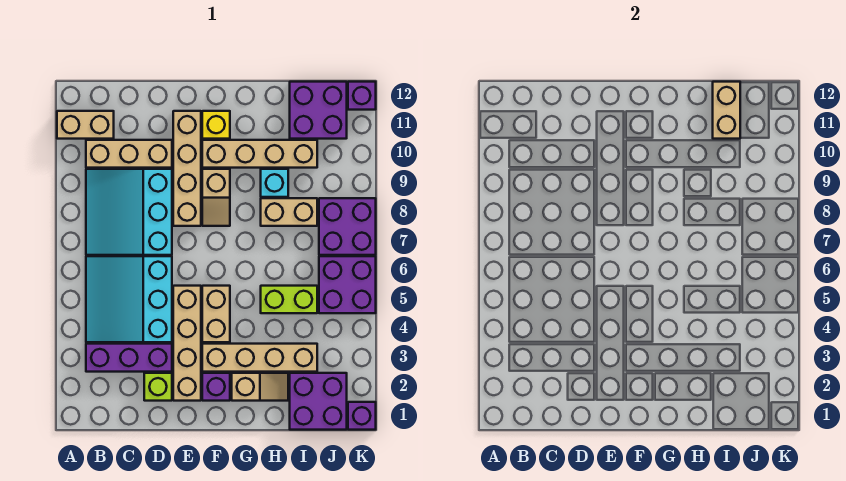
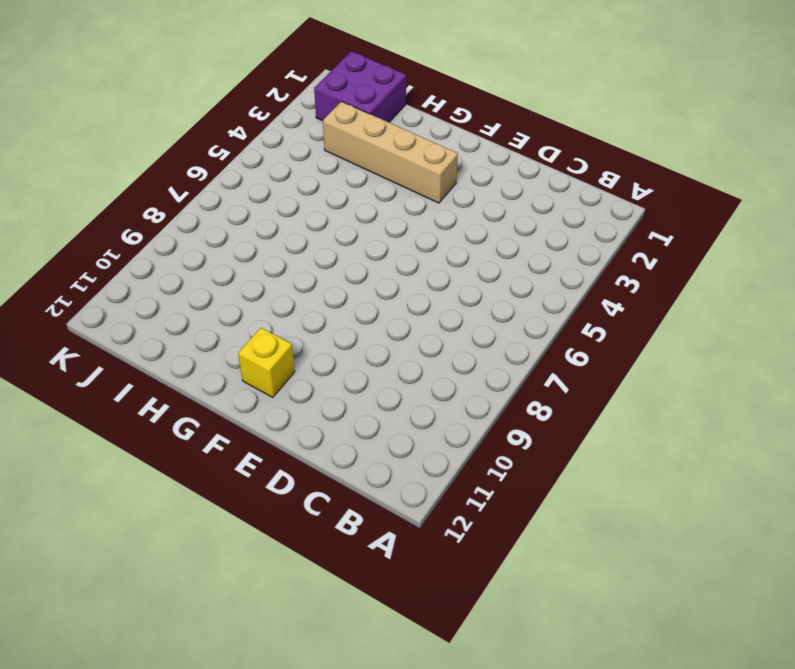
none -> tan 1x2 brick [57,111,114,139]
none -> purple 1x3 brick [86,344,172,372]
none -> cyan 3x3 slope [86,256,172,342]

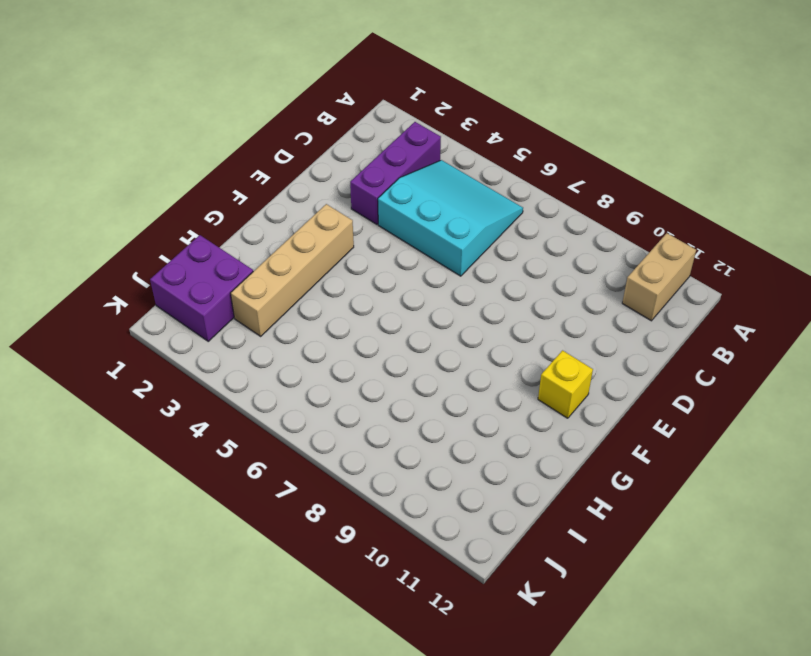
none -> cyan 3x3 slope [86,169,172,255]
none -> tan 1x3 brick [86,140,172,168]
none -> lime 1x1 brick [144,373,172,401]

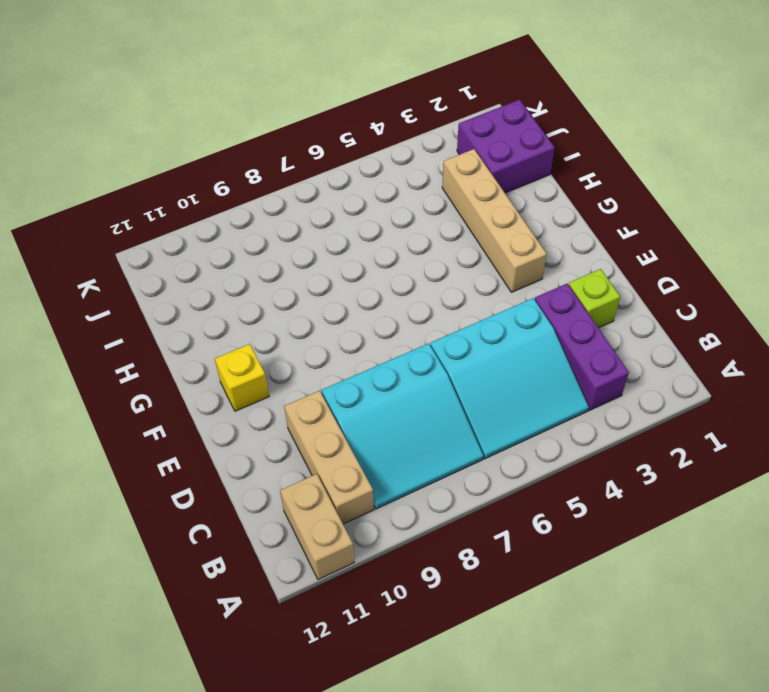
none -> tan 1x4 brick [173,286,201,401]
none -> tan 1x4 brick [173,111,201,226]
none -> purple 1x1 brick [202,373,230,401]

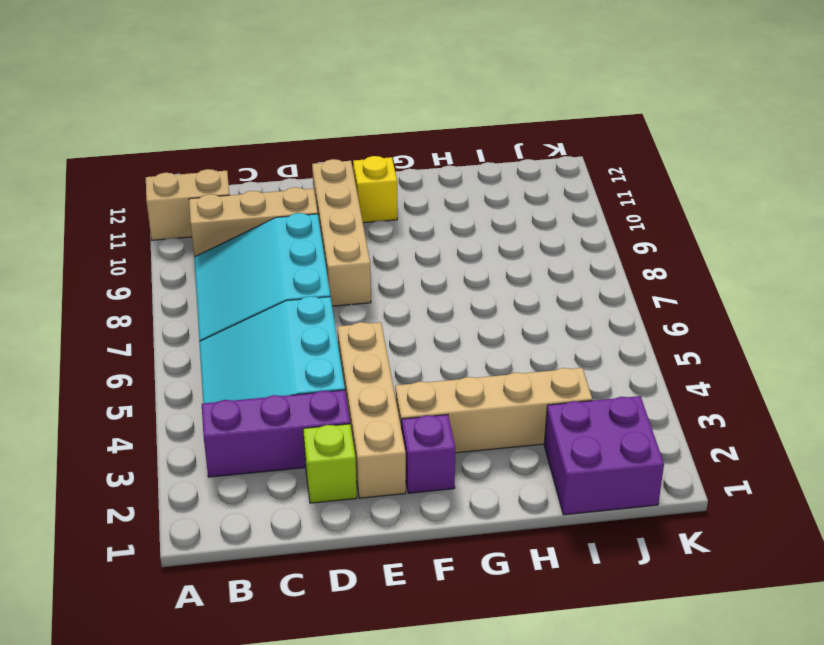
none -> tan 1x2 brick [202,286,230,342]
none -> tan 1x2 slope [202,169,230,226]
none -> tan 1x4 brick [202,140,317,168]

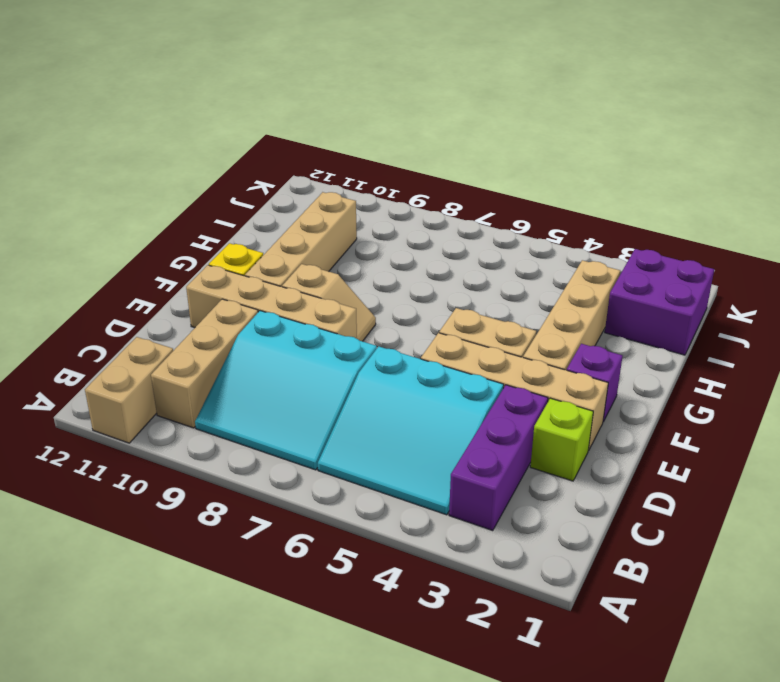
none -> tan 1x2 slope [232,373,288,401]
none -> lime 1x2 brick [261,286,317,313]
none -> tan 1x2 brick [261,198,317,226]

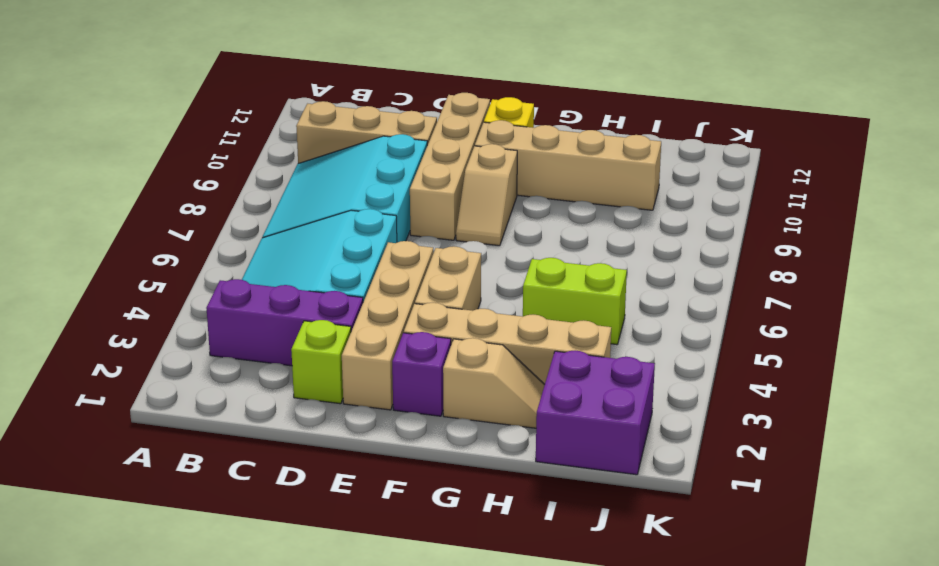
none -> tan 1x2 brick [57,111,114,139]
none -> tan 1x2 brick [261,198,317,226]
none -> cyan 1x1 brick [261,169,288,197]

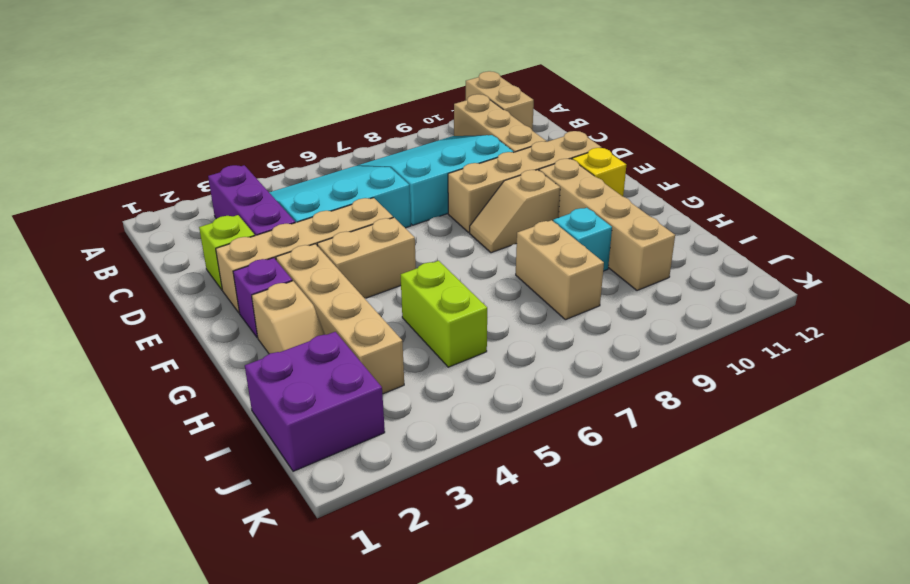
none -> purple 2x2 brick [290,82,347,139]
none -> purple 2x2 brick [319,256,376,313]
none -> purple 2x2 brick [319,198,376,255]

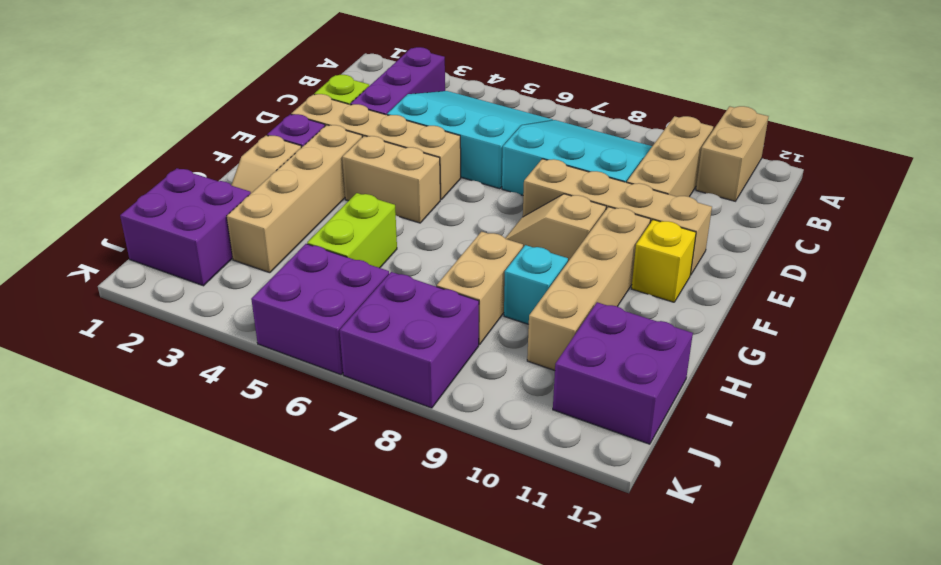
none -> purple 1x1 brick [348,402,376,430]
none -> purple 1x1 brick [348,82,376,110]
none -> tan 1x2 brick [713,82,740,139]

